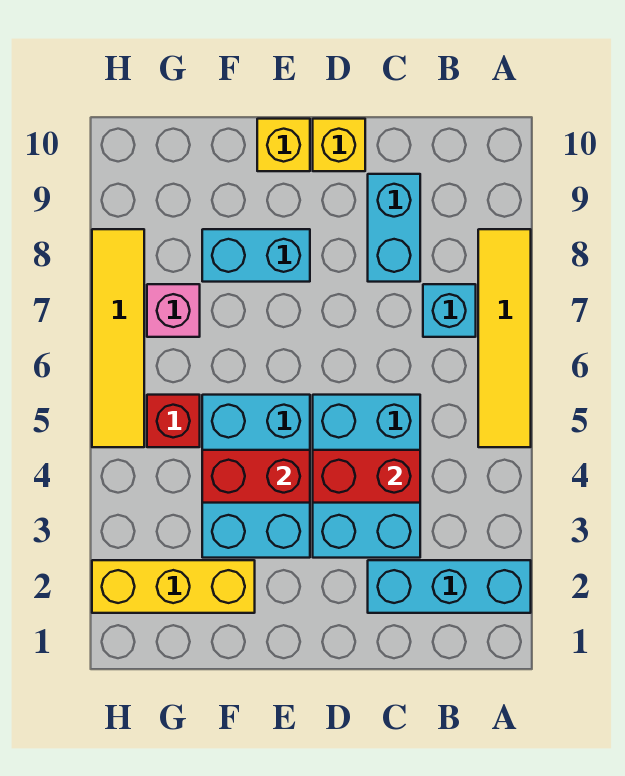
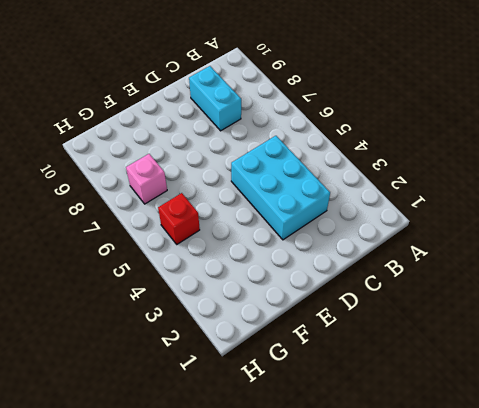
none -> cyan 1x3 brick [368,560,531,613]
none -> yellow 1x4 tile [478,229,531,447]
none -> cyan 1x1 brick [423,284,476,337]

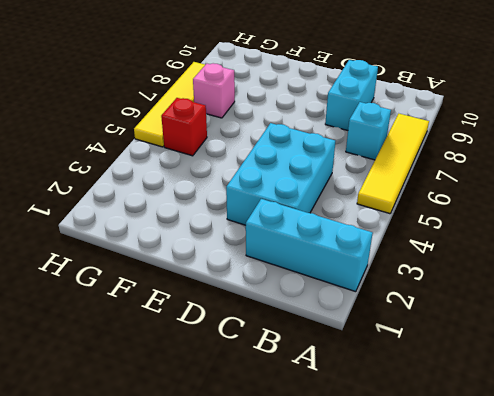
none -> yellow 1x1 brick [313,119,365,171]
none -> cyan 2x3 brick [202,395,310,558]
none -> cyan 1x2 brick [202,229,310,282]

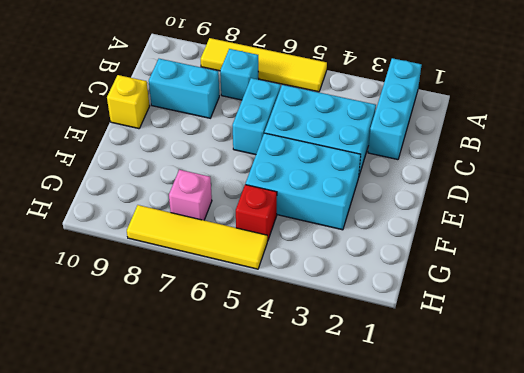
cyan 1x2 brick [232,78,281,155] -> cyan 1x2 brick moved to [202,229,310,282]
none -> yellow 1x1 brick [257,119,310,171]
none -> yellow 1x3 brick [92,560,255,613]
none -> red 1x2 brick [313,450,420,503]

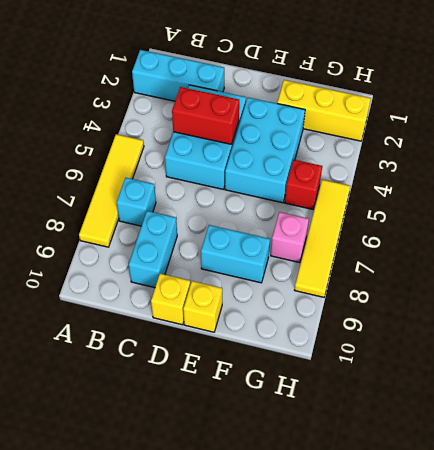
none -> red 1x2 brick [202,450,310,503]

